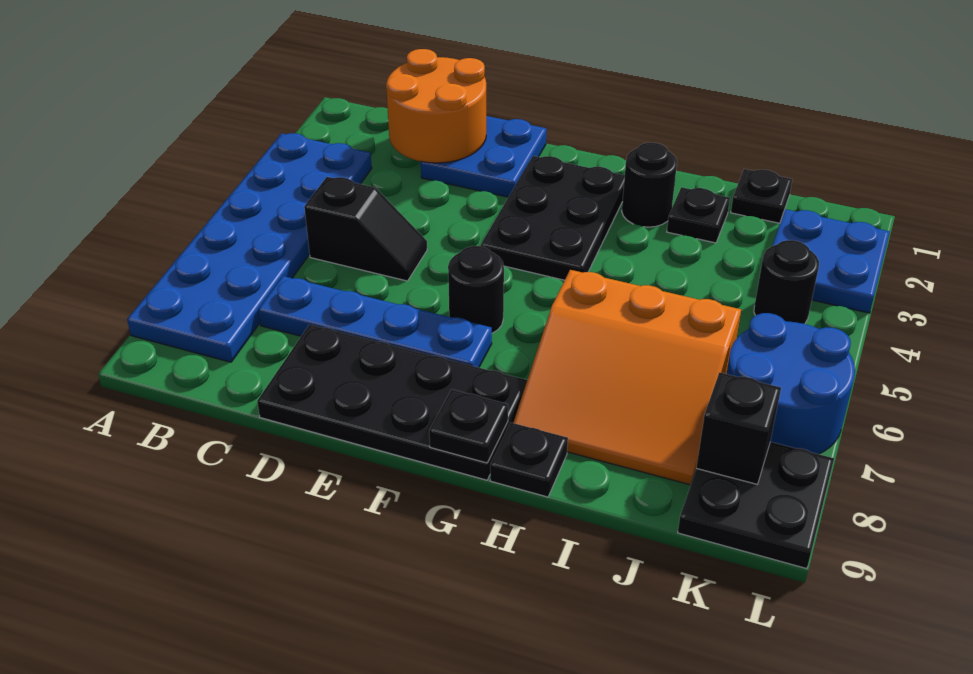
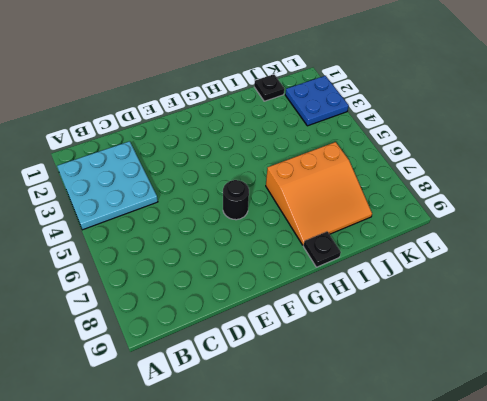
cyan 3x3 plate [57,141,158,230] -> blue 2x6 plate [127,133,372,362]
none -> black 1x2 slope [304,177,427,281]
none -> blue 1x4 plate [258,276,492,368]
none -> blue 2x2 plate [421,116,546,197]

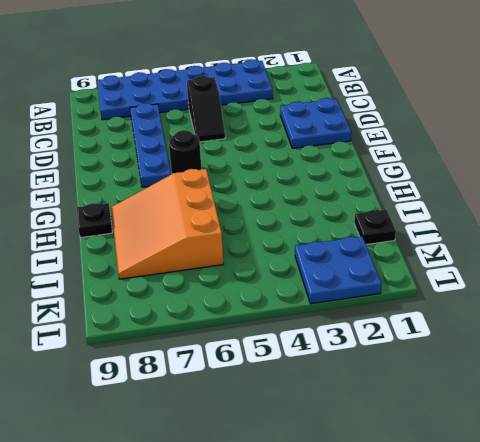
none -> black 2x4 plate [257,325,527,480]
none -> black 2x3 plate [481,156,625,280]
none -> black 1x1 round brick [622,143,677,227]

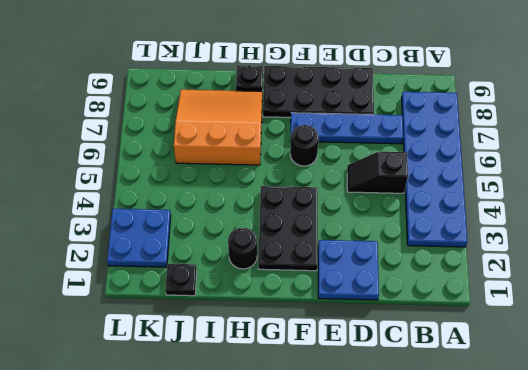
none -> black 1x1 plate [667,187,730,243]
none -> black 1x1 round brick [754,240,819,324]
none -> blue 2x2 round brick [727,313,855,454]

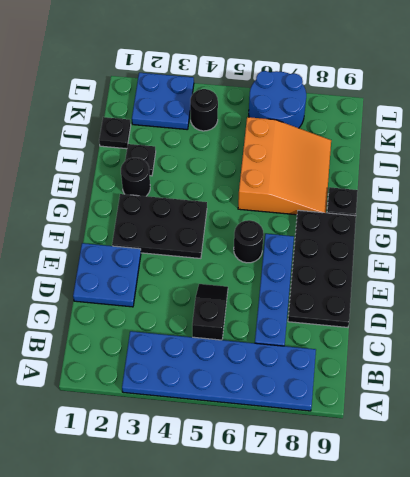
none -> black 2x2 plate [678,442,834,569]
none -> orange 2x2 round brick [386,49,486,163]
none -> black 1x1 plate [429,389,508,463]

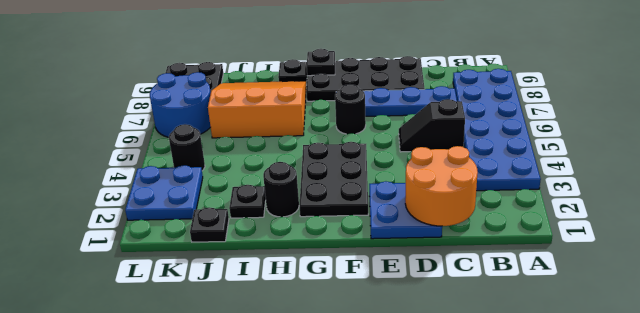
none -> black 1x1 brick [696,372,781,484]

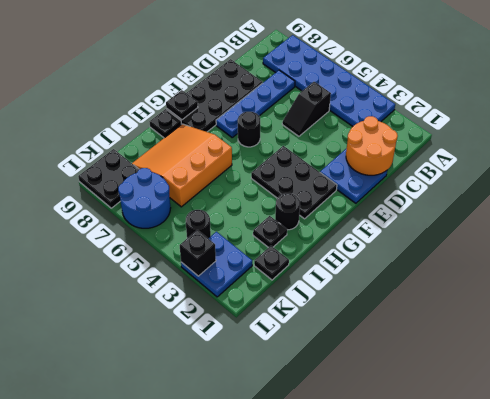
black 1x1 brick [180,230,216,276] -> black 1x1 brick moved to [696,372,781,484]

